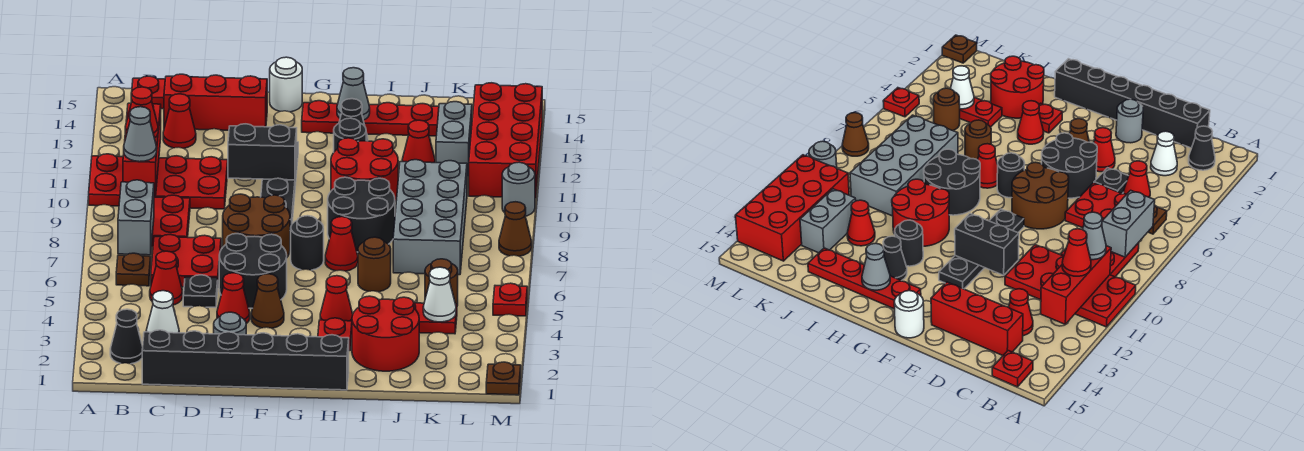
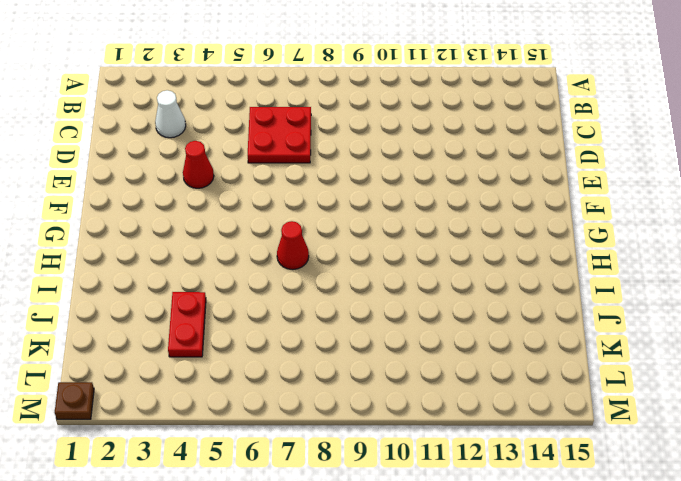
none -> red 2x4 plate [89,154,228,209]
none -> black 1x1 cone [110,309,143,364]
none -> brown 1x1 plate [116,253,151,286]
none -> red 2x2 plate [151,195,190,247]

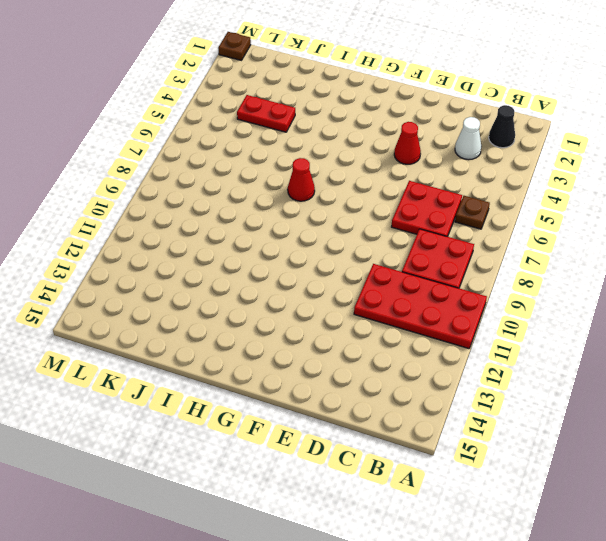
none -> red 1x1 plate [131,76,165,109]
none -> black 1x6 brick [142,330,349,390]
none -> red 1x1 cone [150,251,183,305]
none -> red 1x1 cone [163,94,196,148]

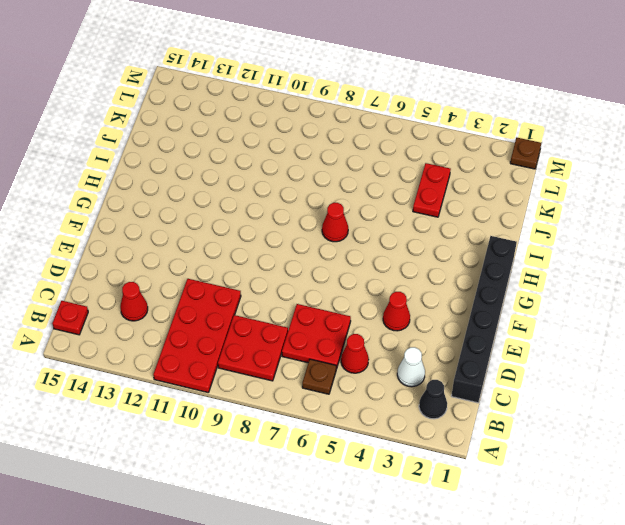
none -> red 1x3 brick [164,74,267,130]
none -> black 1x1 plate [183,275,218,307]
none -> grey 1x1 round brick [214,312,246,335]
none -> black 2x2 round brick [219,234,287,308]

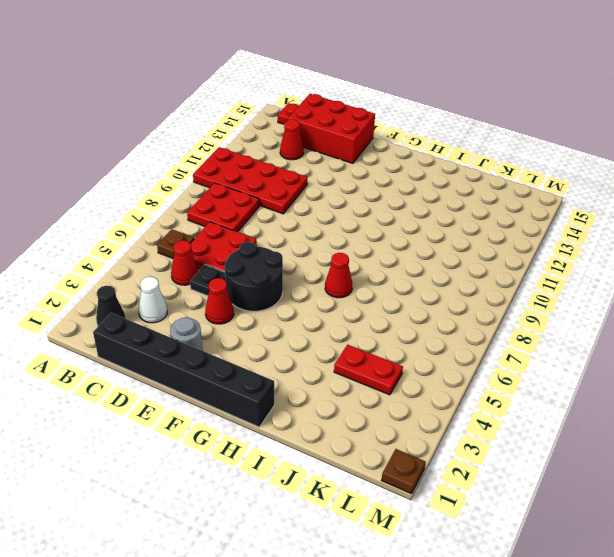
red 2x3 brick [288,94,375,163] -> red 1x3 brick [164,74,267,130]
none -> brown 2x2 round brick [223,194,290,257]
none -> brown 1x1 cone [251,274,284,328]
none -> black 1x4 plate [261,142,298,231]
none -> white 1x1 round brick [270,57,302,112]

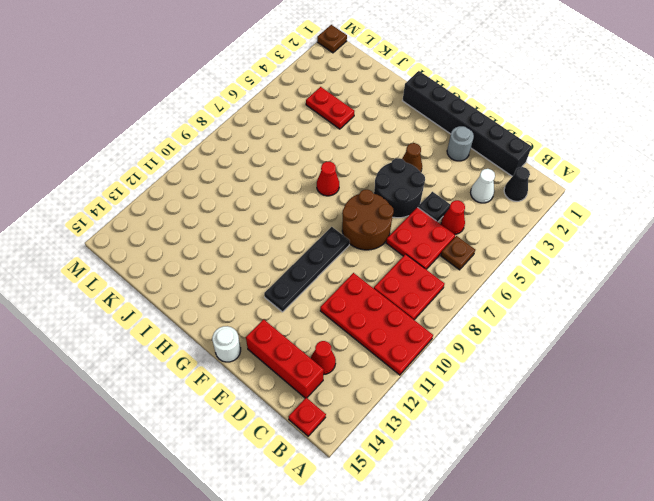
none -> red 1x1 cone [217,273,250,324]
none -> black 1x1 round brick [291,216,324,270]
none -> red 1x4 plate [302,101,439,136]
none -> red 1x1 plate [318,318,352,351]

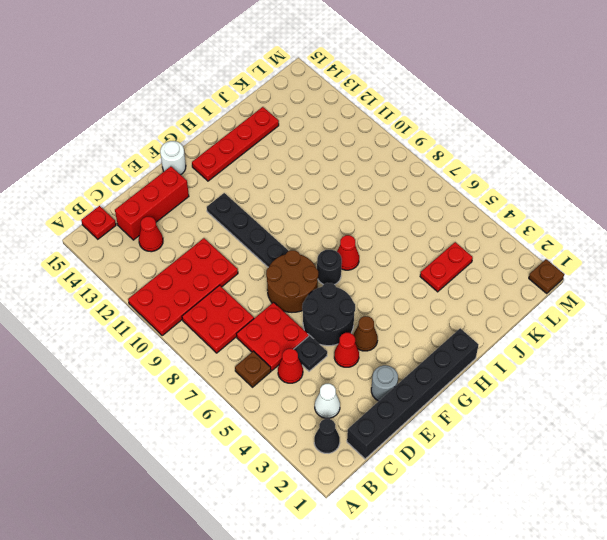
none -> red 1x1 plate [318,318,352,351]
none -> red 1x1 cone [320,276,353,321]
none -> black 2x2 round brick [328,177,395,252]
none -> red 2x2 round brick [331,138,398,201]

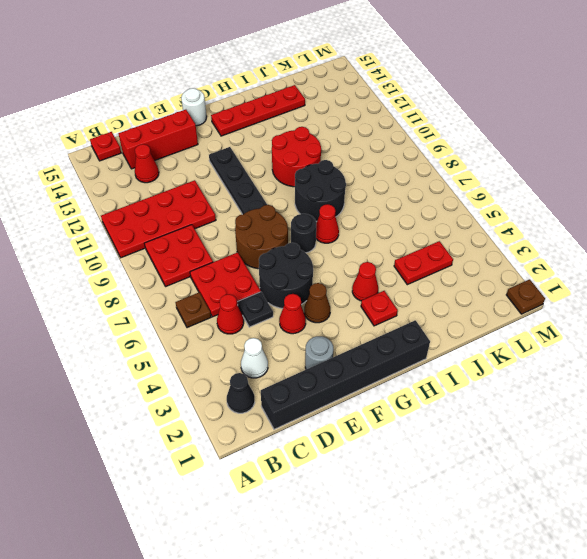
none -> black 1x1 round brick [334,118,366,152]
none -> black 1x1 cone [339,99,368,141]
none -> red 2x2 round brick [352,296,419,371]
none -> brown 1x1 round brick [358,237,391,292]

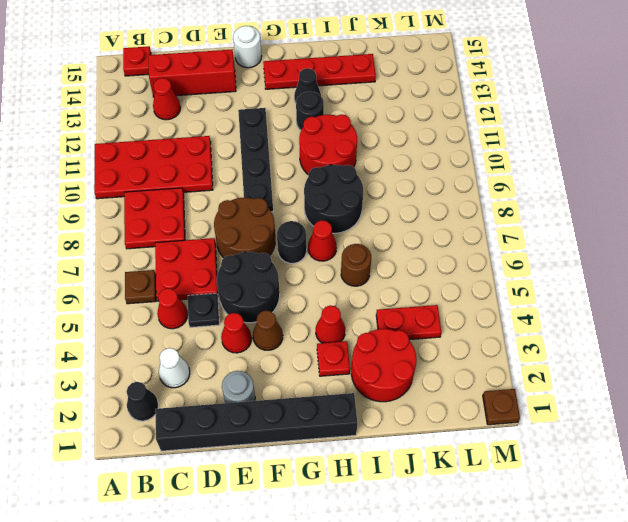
none -> grey 2x4 brick [393,160,467,275]
none -> red 1x1 cone [402,120,435,163]
none -> brown 1x1 round brick [425,259,458,306]
none -> grey 1x2 brick [436,102,472,176]

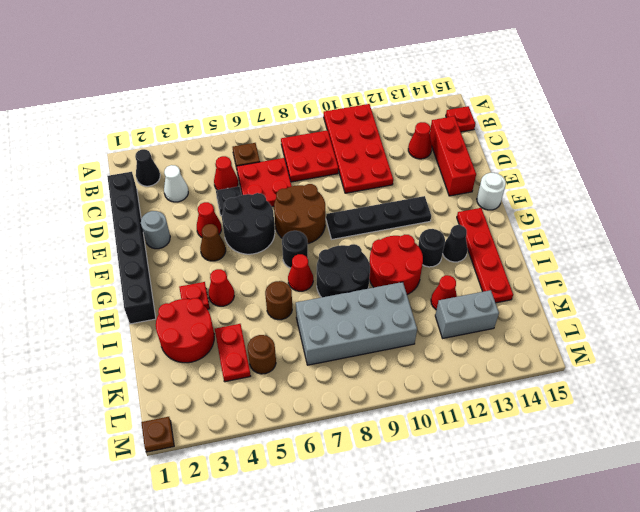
none -> red 2x4 brick [469,83,542,198]
none -> red 1x1 plate [493,283,527,316]
none -> brown 1x1 cone [499,202,532,256]
none -> grey 1x1 round brick [502,162,535,216]

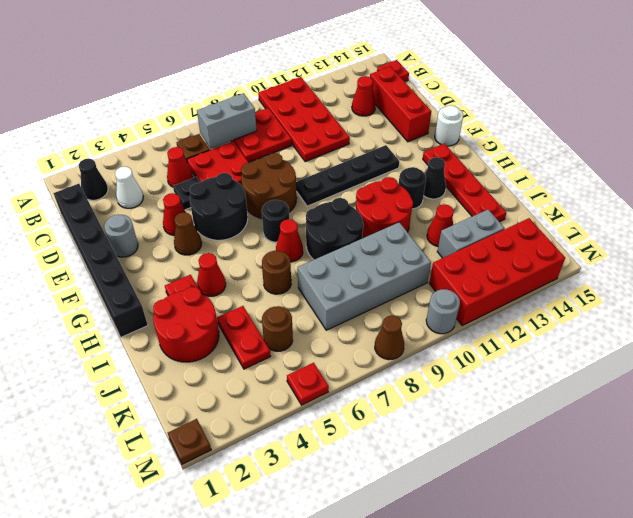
none -> red 1x3 brick [123,103,161,196]
none -> black 1x2 brick [228,124,297,180]
none -> grey 1x1 cone [337,68,370,120]
none -> white 1x1 cone [423,267,456,322]

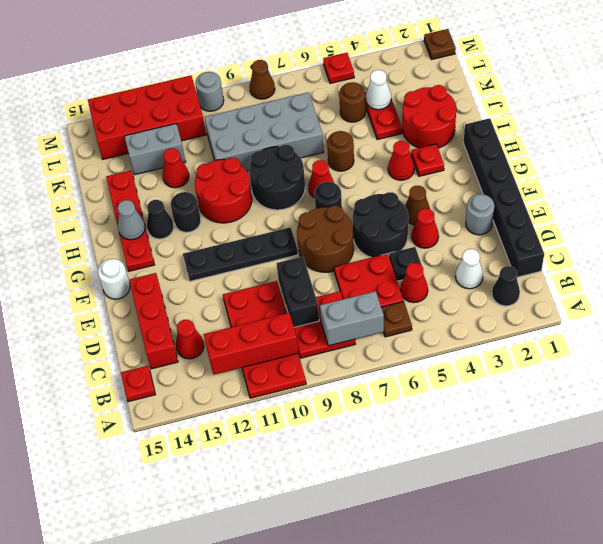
black 1x2 brick [277,257,319,327] -> black 1x2 brick moved to [228,124,297,180]
none -> grey 1x1 cone [124,107,157,162]
none -> red 1x1 cone [125,87,158,138]

